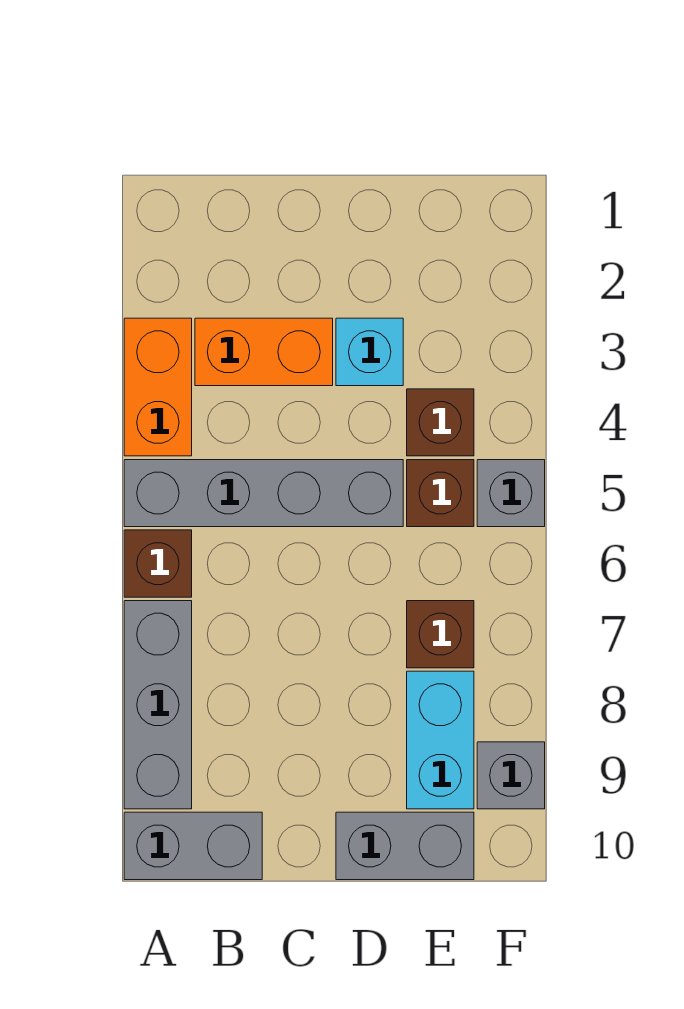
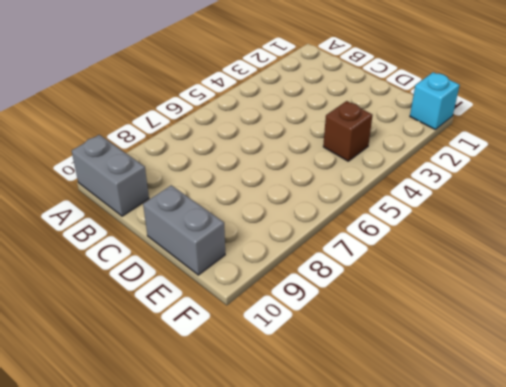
cyan 1x1 brick [410,72,460,129] -> cyan 1x1 brick moved to [336,318,403,386]
none -> orange 1x2 brick [124,318,192,456]
none -> grey 1x4 brick [124,460,403,527]
none -> brown 1x1 brick [124,530,192,597]

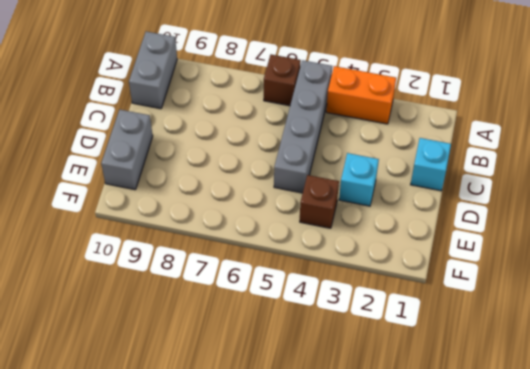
cyan 1x1 brick [411,138,451,191] -> none
none -> grey 1x3 brick [124,601,192,809]
none -> orange 1x2 brick [195,318,333,386]
none -> brown 1x1 brick [407,460,474,527]

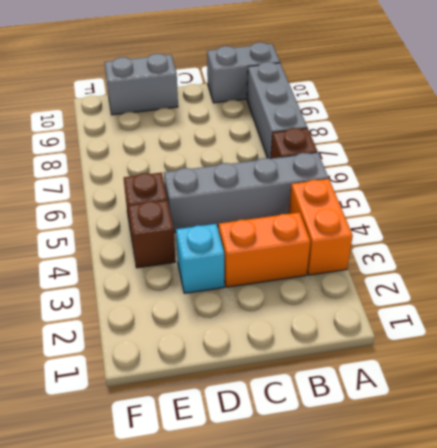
none -> brown 1x1 brick [407,601,474,668]
none -> cyan 1x2 brick [407,671,474,809]
none -> grey 1x1 brick [477,460,545,527]

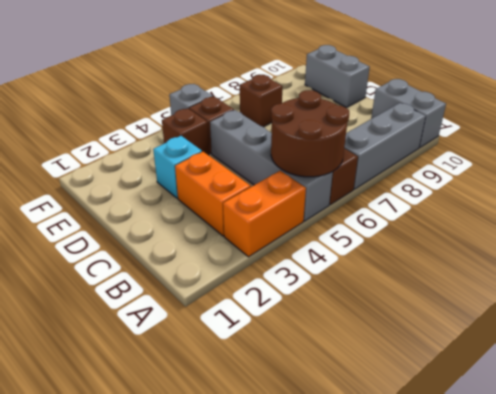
brown 2x2 round brick [271,90,349,177] -> none
none -> cyan 1x2 brick [407,671,474,809]
none -> grey 1x1 brick [477,742,545,809]

